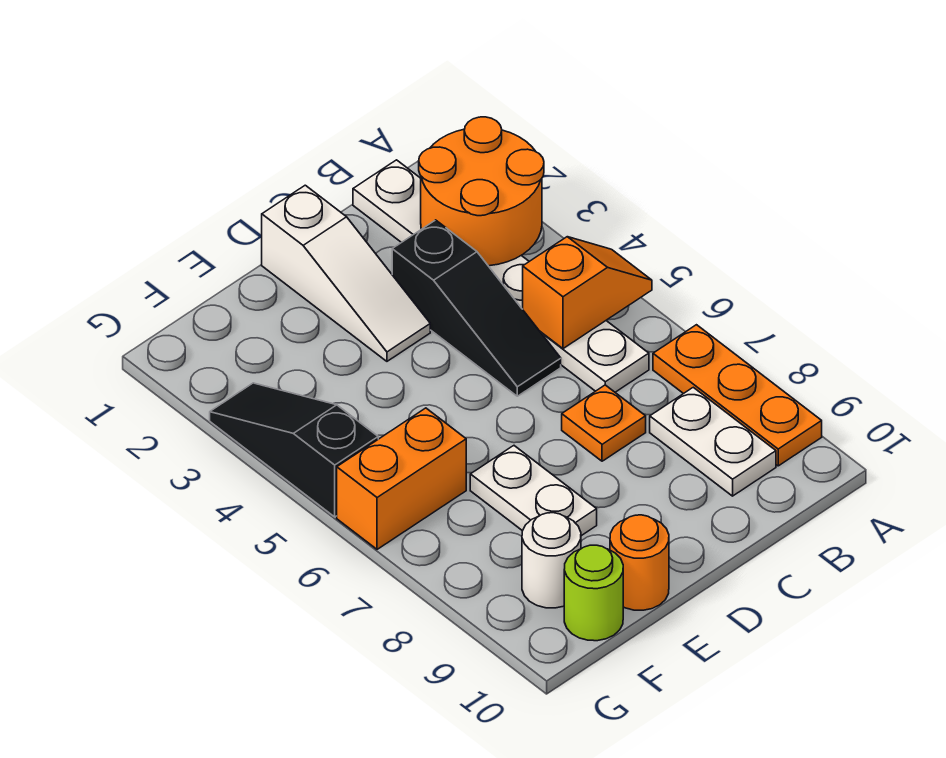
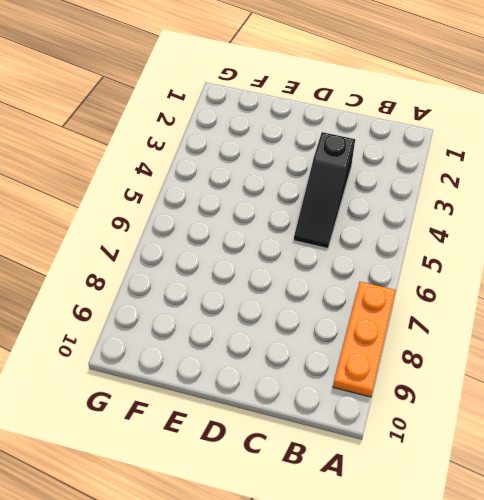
none -> white 1x6 plate [353,160,649,392]
none -> white 1x2 plate [650,387,776,496]
none -> orange 1x1 plate [562,385,646,461]

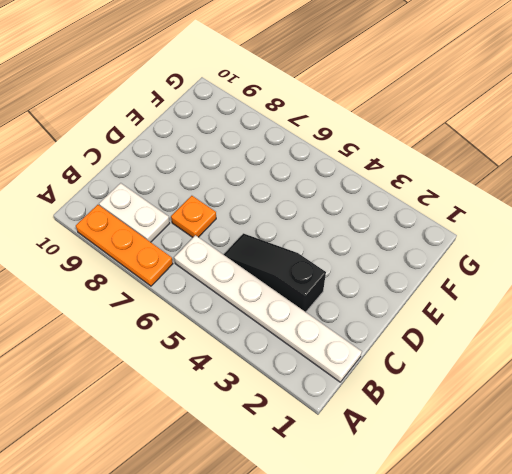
none -> white 1x3 slope [262,185,430,361]
none -> white 1x2 plate [470,446,597,536]
none -> orange 1x1 round brick [610,515,669,610]

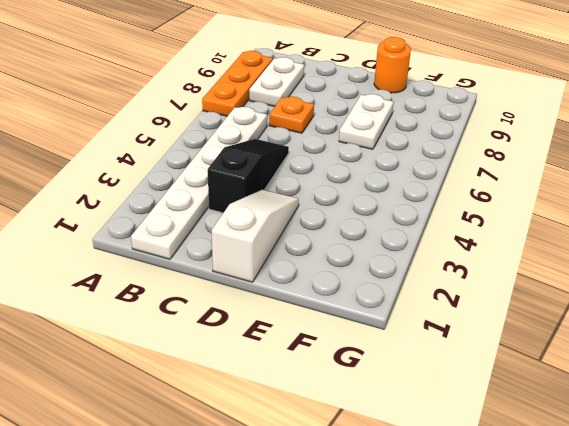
none -> orange 1x2 brick [337,408,466,549]
none -> white 1x1 round brick [522,513,581,608]
none -> lime 1x1 round brick [564,545,623,641]

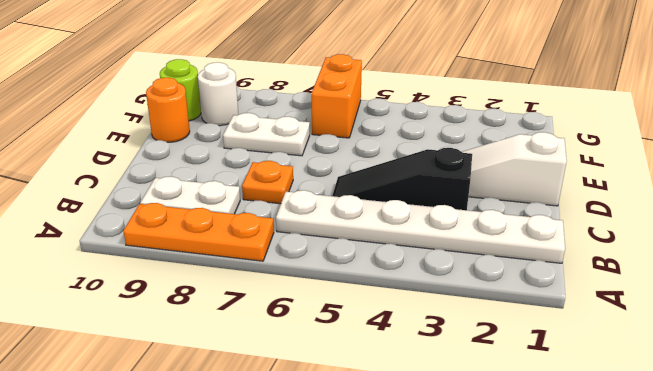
none -> black 1x3 slope [210,383,378,517]
none -> orange 2x2 round brick [419,117,544,266]
none -> orange 1x2 slope [523,237,652,349]

